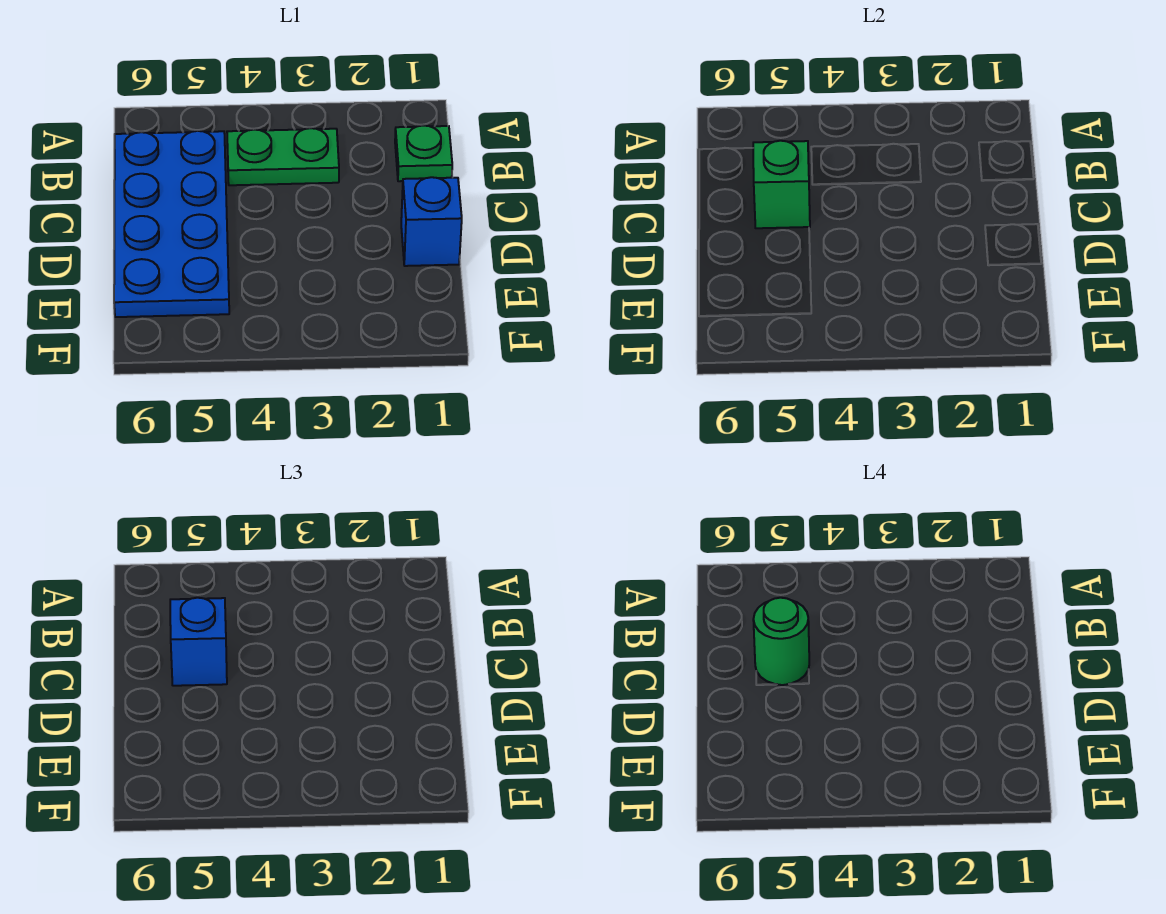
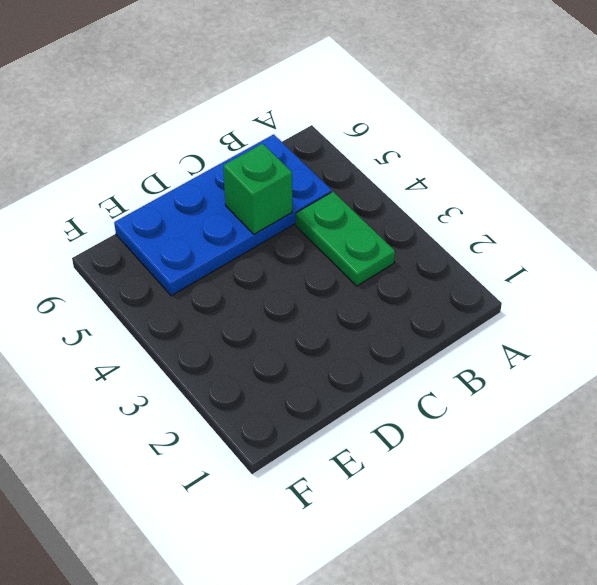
none -> green 1x1 plate [395,126,452,181]
none -> blue 1x1 brick [401,177,462,266]

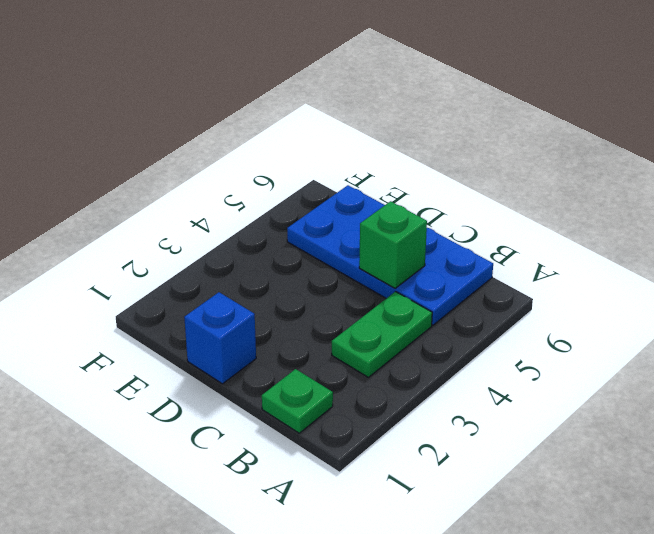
none -> blue 1x1 brick [170,598,227,686]
none -> green 1x1 round brick [753,598,809,685]

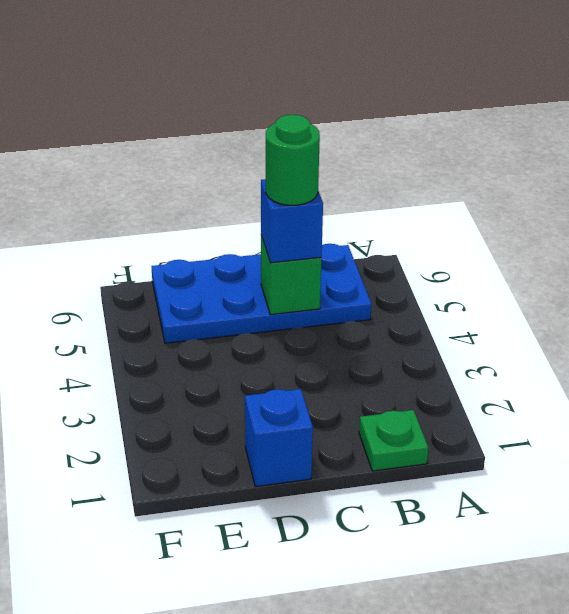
none -> green 1x2 plate [227,128,339,185]

